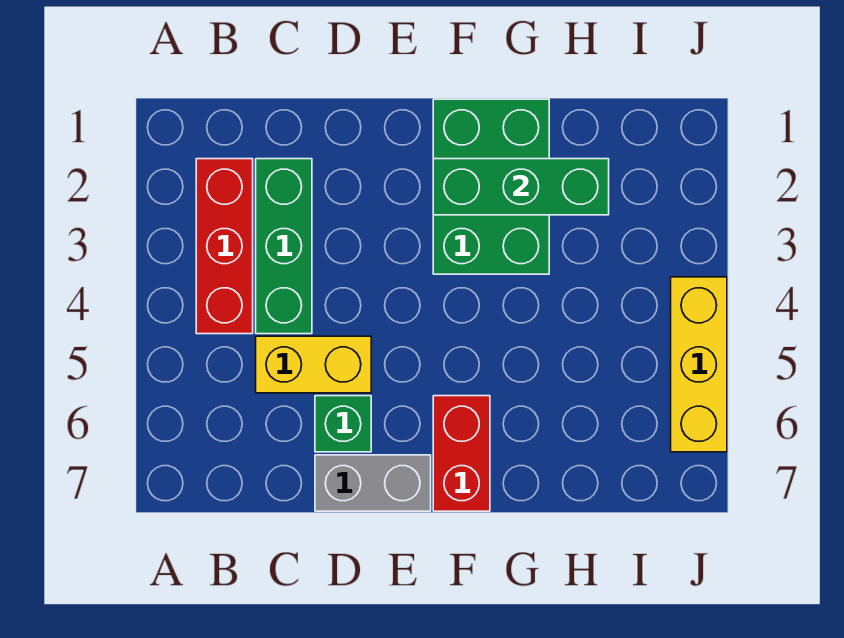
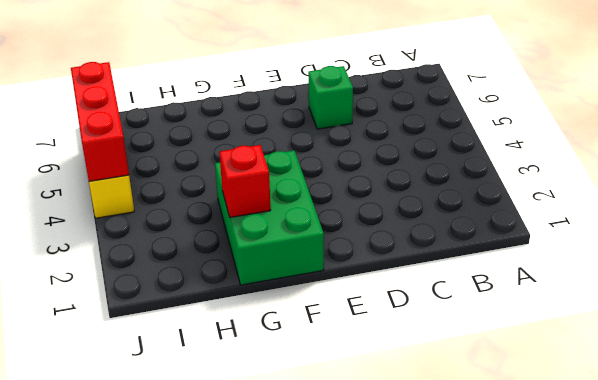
red 1x1 brick [219,145,271,217] -> green 1x3 brick [433,159,609,215]
red 1x3 brick [71,62,129,181] -> red 1x3 brick moved to [196,159,253,334]
none -> green 1x3 brick [256,159,312,334]
none -> yellow 1x2 brick [256,336,371,393]

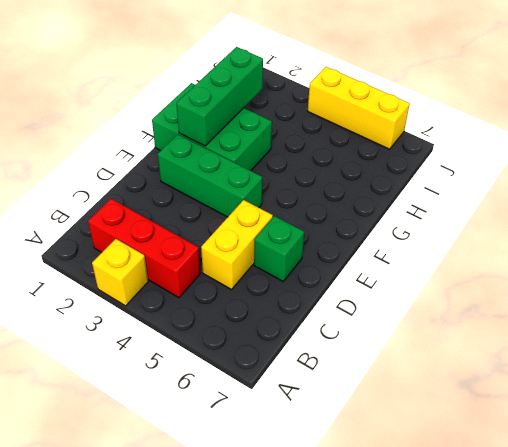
yellow 1x1 brick [92,239,148,306] -> none
green 1x3 brick [158,134,262,217] -> green 1x3 brick moved to [256,159,312,334]
none -> grey 1x2 brick [315,455,431,511]
none -> red 1x2 brick [433,396,490,511]

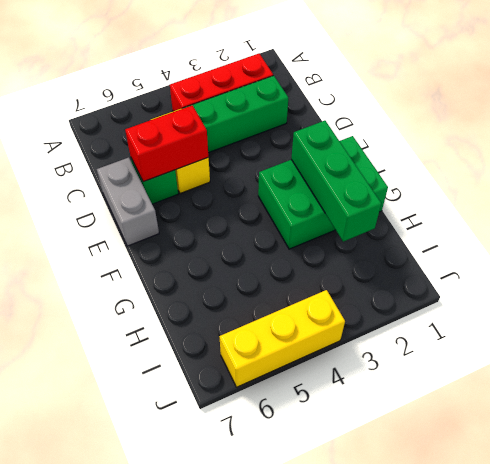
red 1x2 brick [125,105,209,182] -> red 1x2 brick moved to [433,396,490,511]

